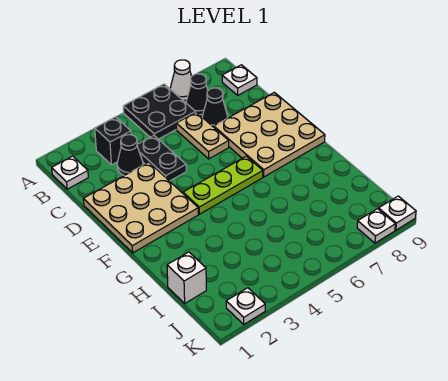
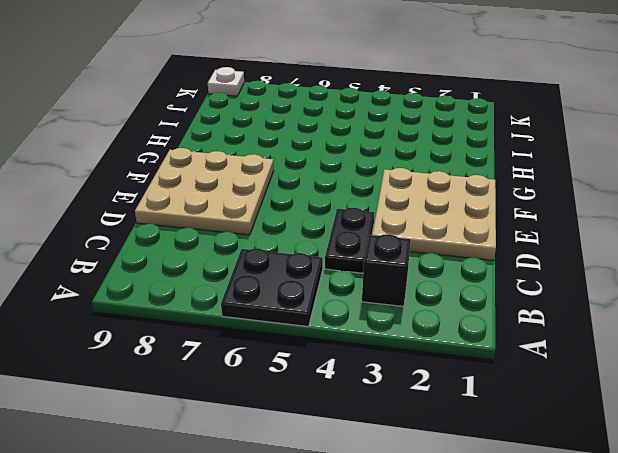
none -> white 1x1 cone [170,60,192,101]
none -> white 1x1 plate [52,156,88,189]
none -> black 1x1 cone [186,74,208,115]

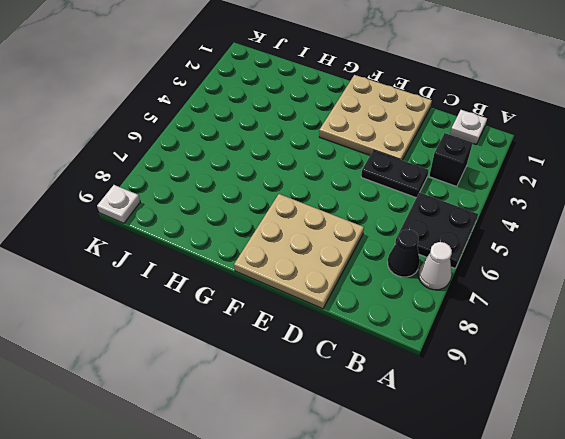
none -> white 1x1 plate [222,65,257,95]
none -> black 1x1 cone [117,135,143,175]
none -> tan 1x2 plate [176,112,229,159]

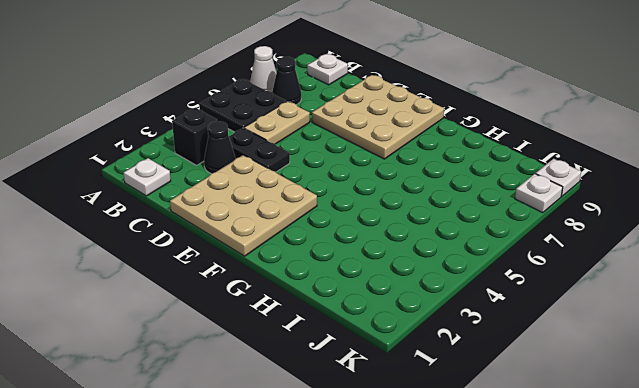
tan 1x2 plate [244,101,310,144] -> tan 1x2 plate turned to [176,112,229,159]
none -> black 1x1 cone [203,88,228,127]
none -> lime 1x3 plate [183,156,263,214]
none -> white 1x1 brick [167,252,206,303]

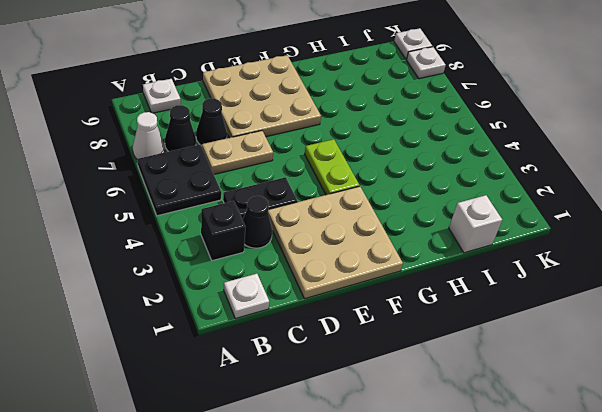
lime 1x2 plate [305,139,360,195] -> lime 1x3 plate [183,156,263,214]
none -> white 1x1 plate [226,288,265,324]

